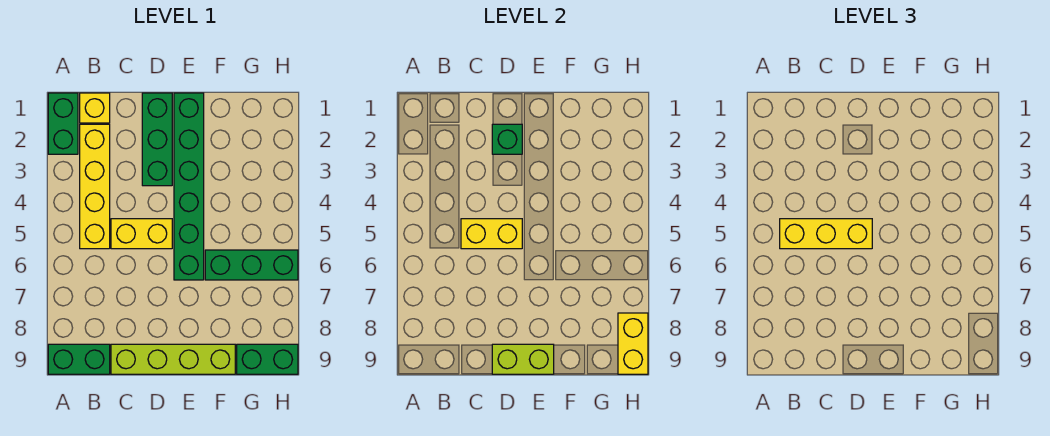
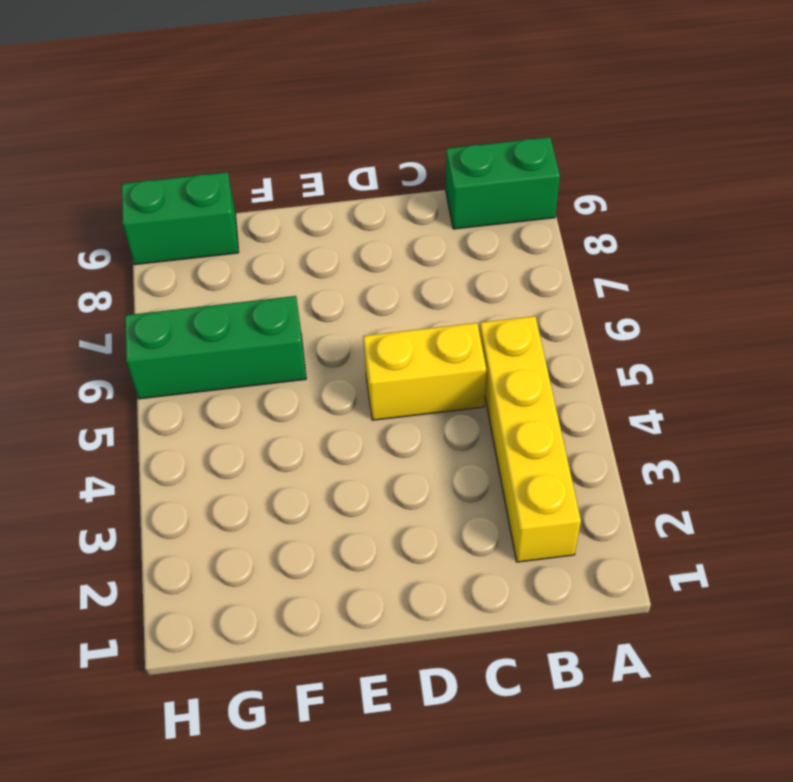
none -> green 1x2 brick [48,93,78,154]
none -> yellow 1x1 brick [80,93,110,123]
none -> lime 1x4 brick [111,344,235,374]

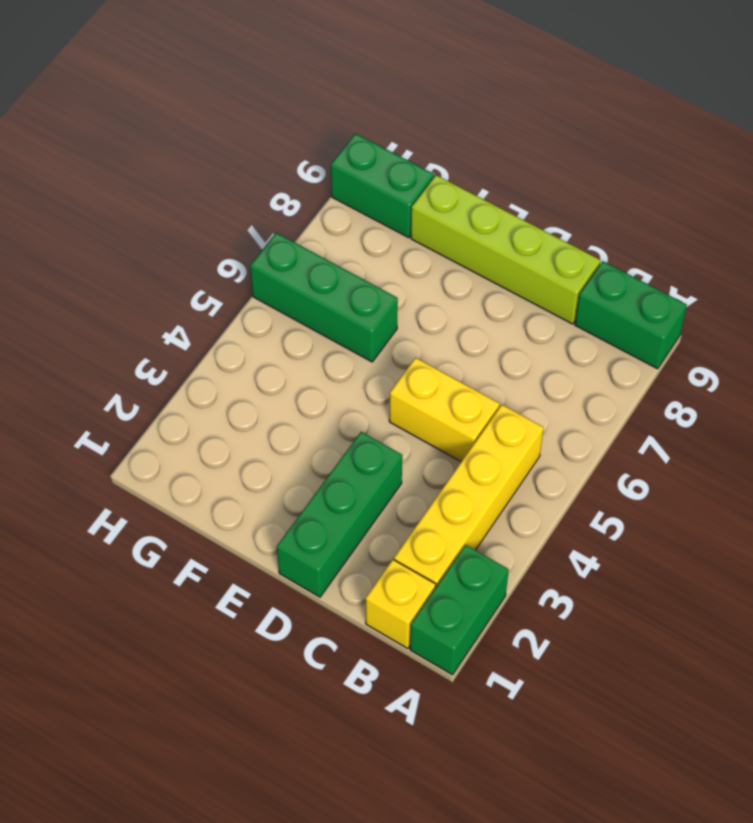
none -> green 1x6 brick [174,93,204,280]
none -> yellow 1x2 brick [461,219,522,249]
none -> green 1x1 brick [492,124,522,154]

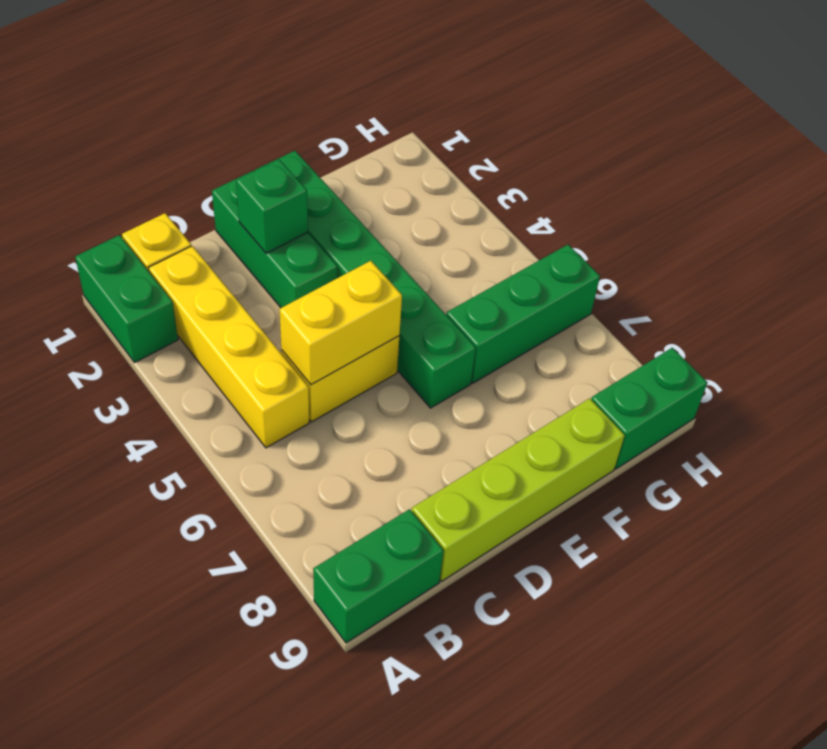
none -> lime 1x2 brick [492,344,554,374]
none -> yellow 1x2 brick [618,313,648,374]
none -> yellow 1x3 brick [780,219,872,249]

